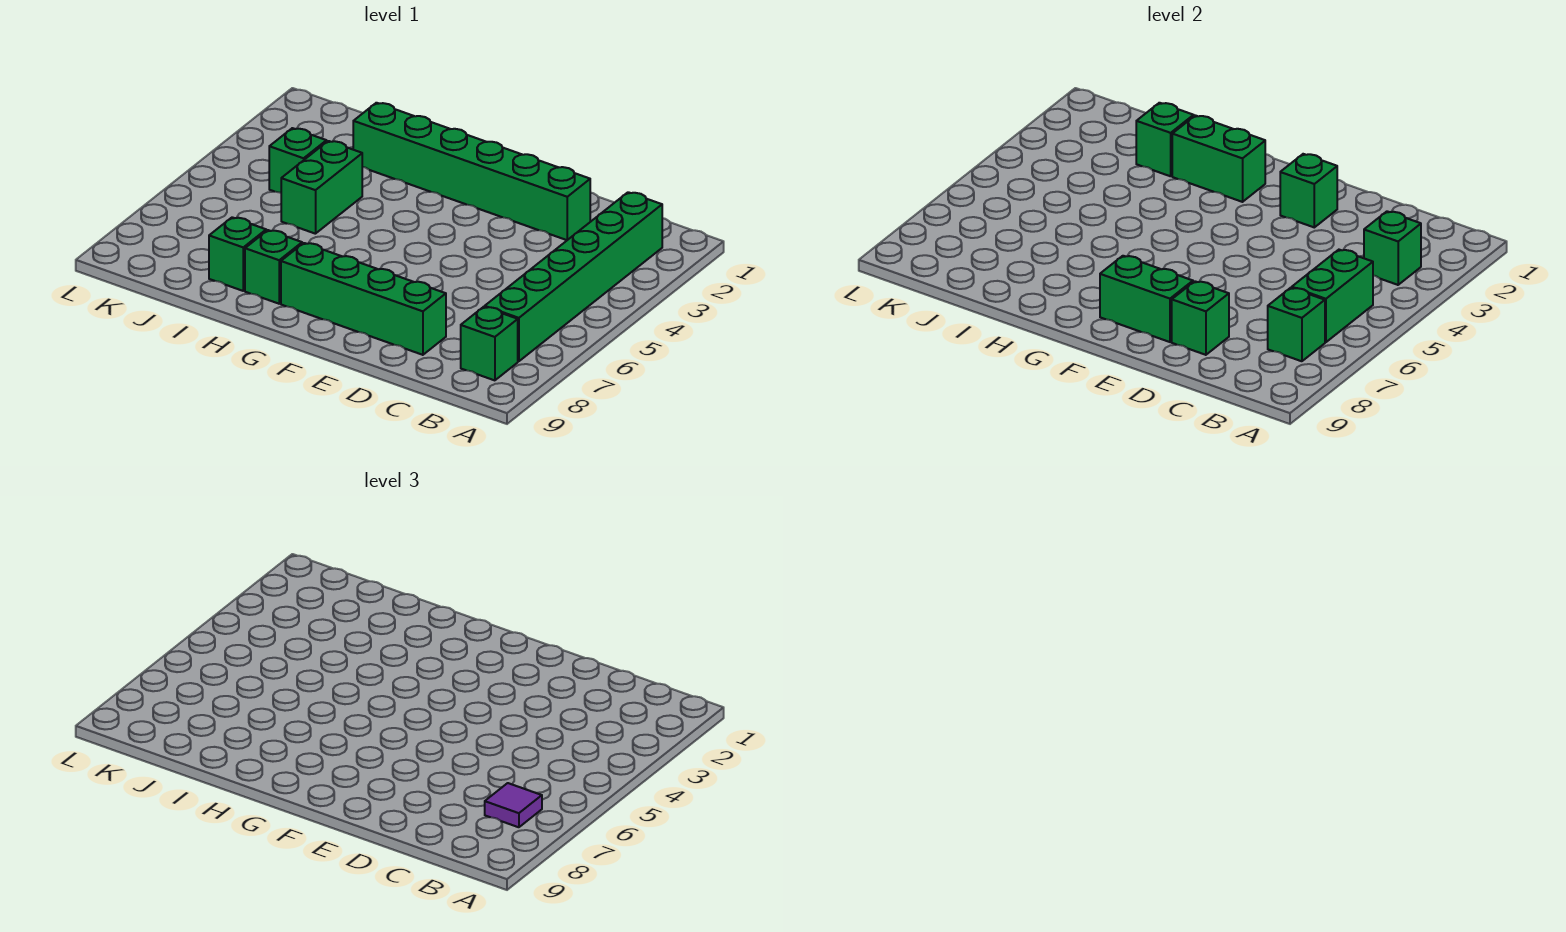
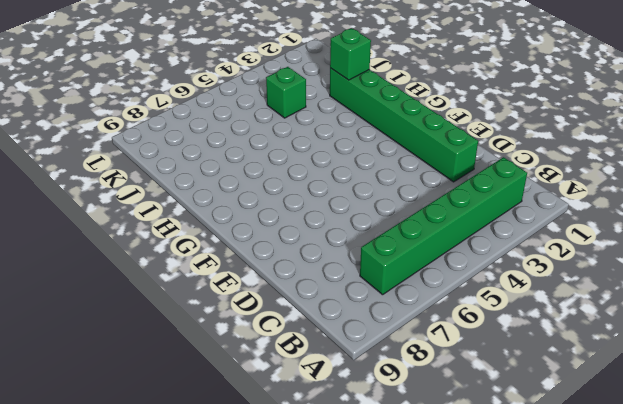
none -> green 1x1 brick [461,307,518,380]
none -> green 1x4 brick [281,243,446,355]
none -> green 1x1 brick [245,230,302,304]

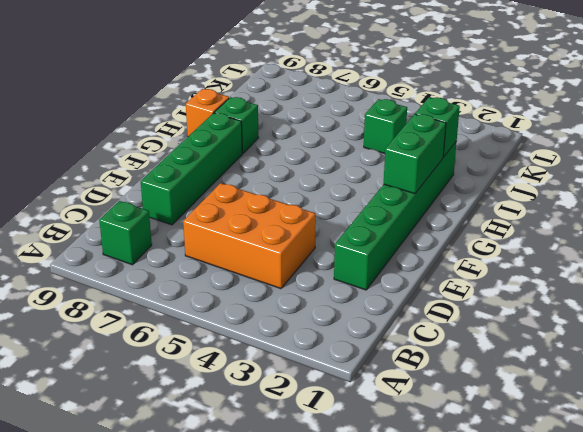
orange 2x3 brick [183,183,316,289] -> none
orange 1x1 brick [186,89,229,136] -> none
none -> green 1x6 brick [485,192,662,361]
none -> green 1x2 brick [281,141,362,234]
none -> green 1x1 brick [209,217,266,291]

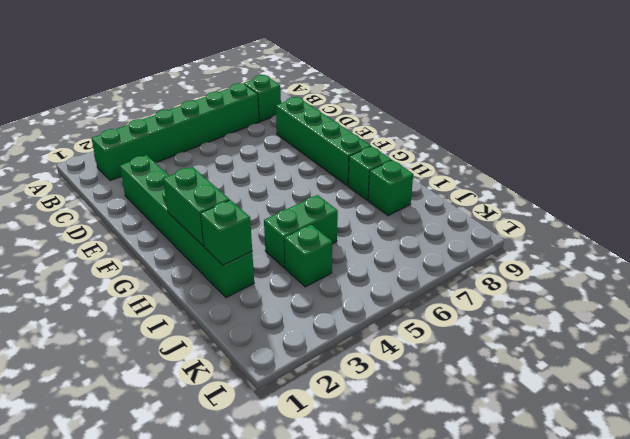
none -> green 1x1 brick [1364,211,1421,285]
none -> green 1x2 brick [1292,250,1373,342]
none -> green 1x1 brick [1268,288,1325,361]

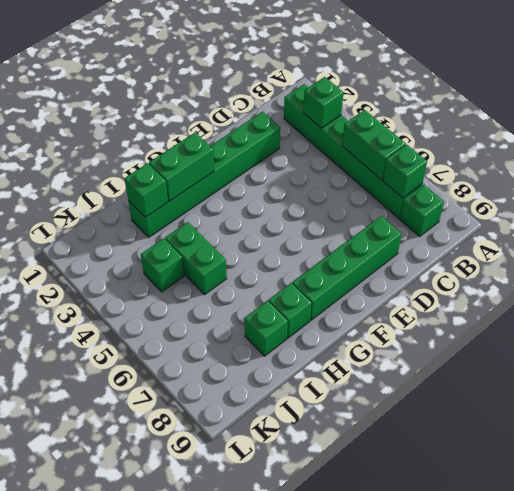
none -> green 1x1 brick [1172,281,1229,355]
none -> green 1x1 brick [1280,154,1337,227]
none -> green 1x2 brick [1100,256,1193,342]

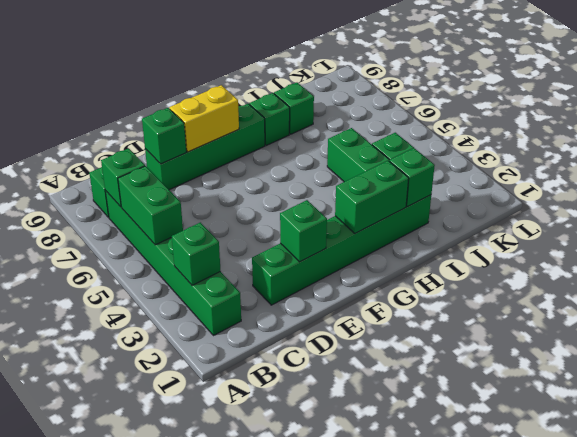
yellow 1x2 brick [169,85,239,152] -> green 1x2 brick [1100,256,1193,342]
none -> purple 1x1 tile [485,783,542,827]

